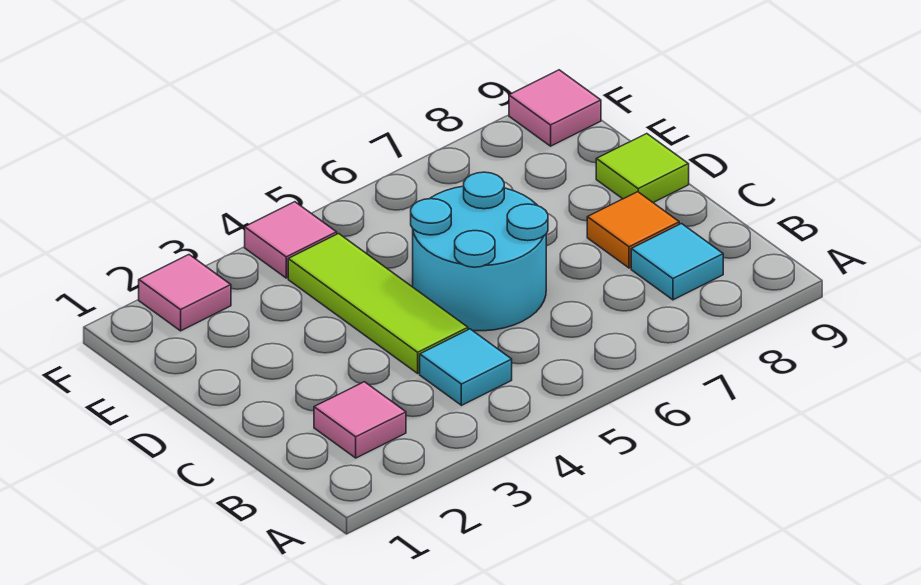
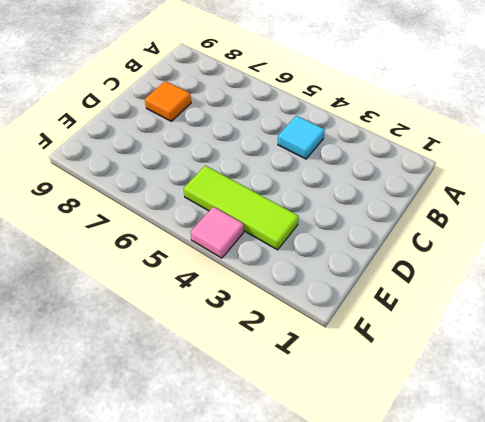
lime 1x3 tile [184,166,299,250] -> lime 1x3 tile turned to [288,234,468,373]
none -> pink 1x1 tile [314,382,406,458]
none -> cyan 1x1 tile [631,224,723,300]

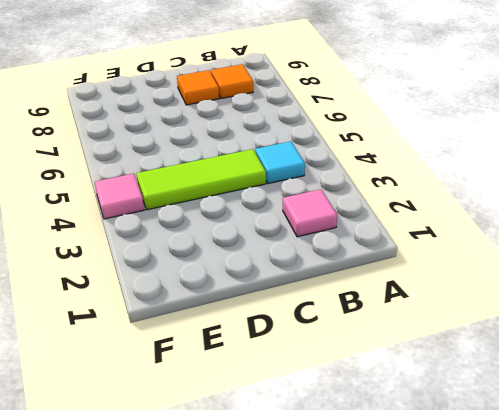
orange 1x1 tile [211,64,253,98] -> cyan 1x1 tile [631,224,723,300]
none -> cyan 2x2 round brick [411,172,548,331]
none -> lime 1x1 tile [596,134,689,202]

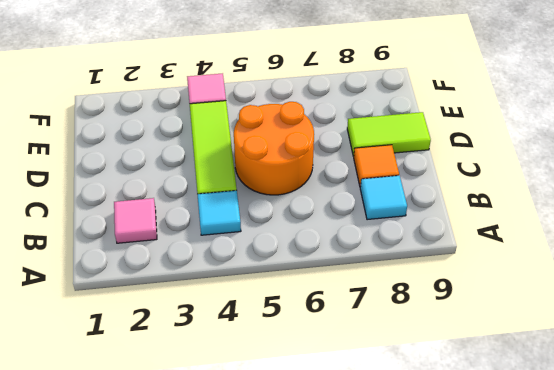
orange 2x2 round brick [234,102,314,195] -> cyan 2x2 round brick [411,172,548,331]
lime 1x2 tile [347,112,431,156] -> lime 1x1 tile [596,134,689,202]
none -> pink 1x1 tile [139,255,231,331]
none -> pink 1x1 tile [509,70,601,146]

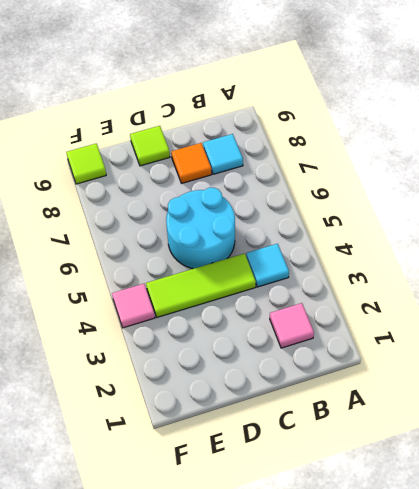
lime 1x1 tile [66,144,106,184] -> pink 1x1 tile [509,70,601,146]
none -> pink 1x1 tile [139,255,231,331]

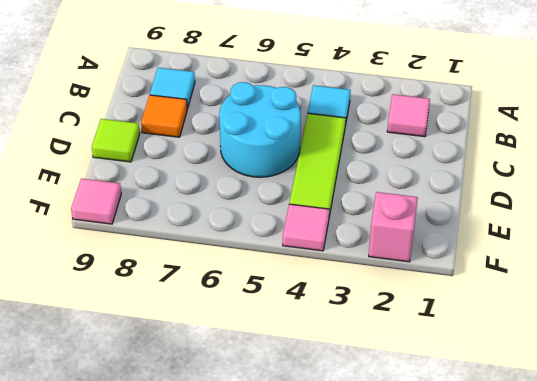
pink 1x1 brick [369,192,418,262] -> pink 1x1 tile [139,255,231,331]

